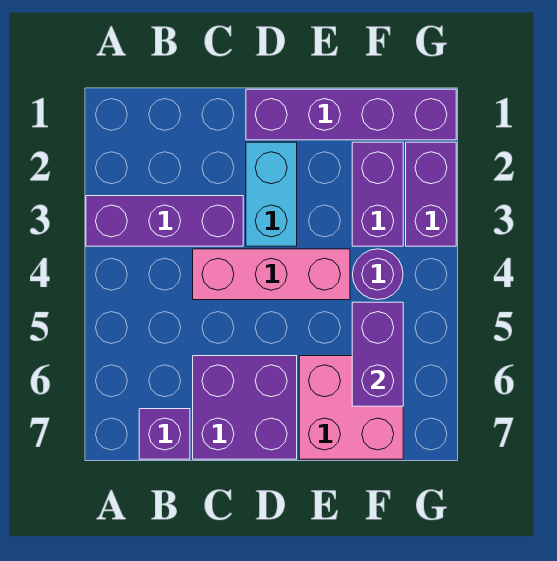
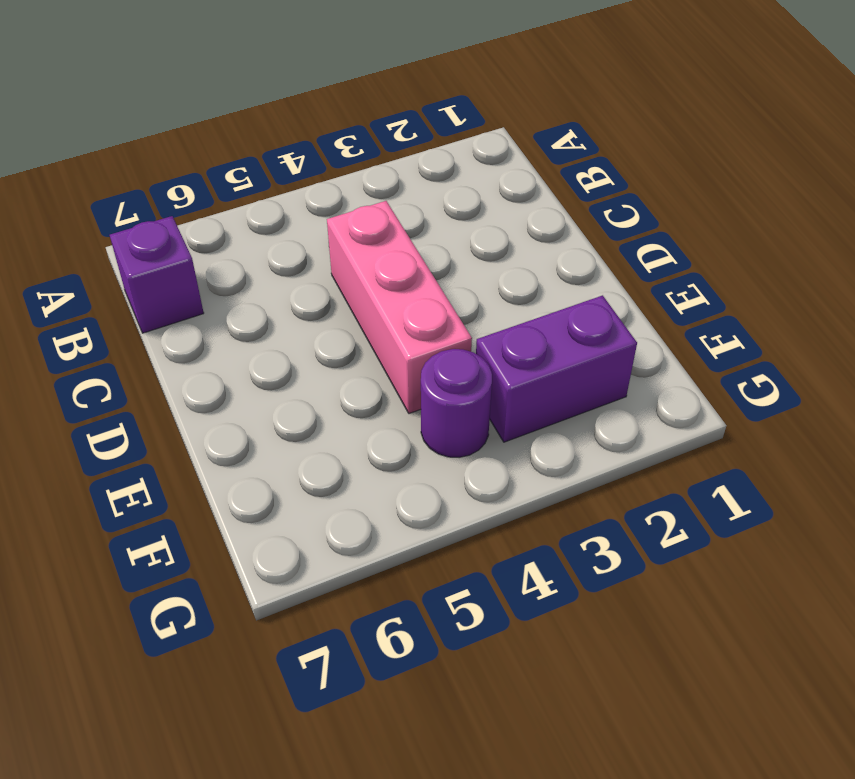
none -> purple 1x3 brick [86,196,243,246]
none -> purple 2x2 brick [193,356,297,459]

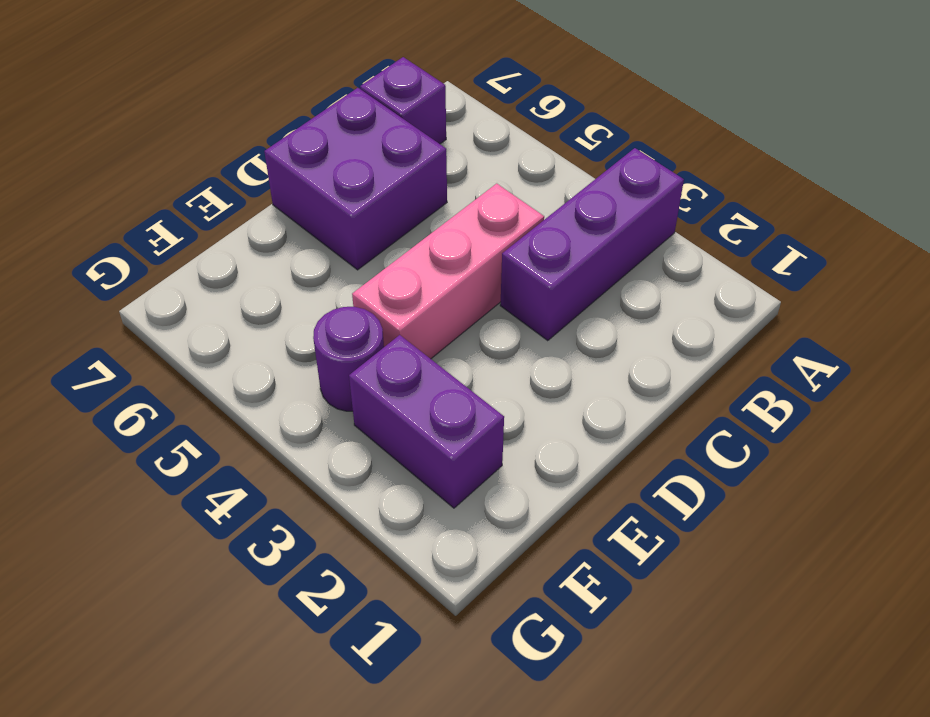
none -> purple 1x4 brick [246,89,456,140]
none -> cyan 1x2 brick [246,142,297,246]

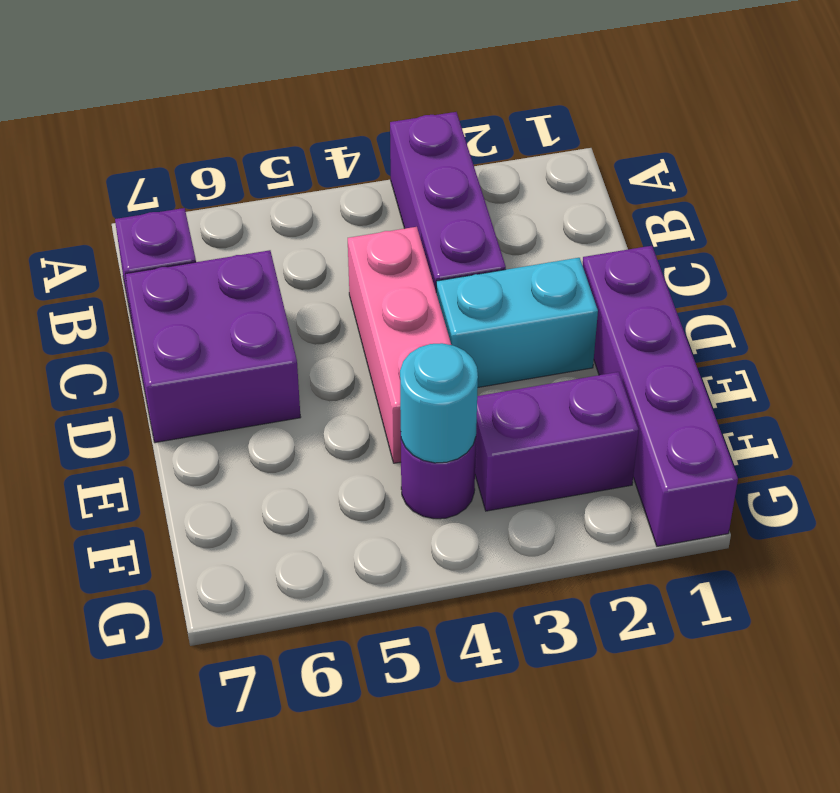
cyan 1x1 round brick [400,343,478,463] -> none
none -> pink 2x2 brick [299,356,403,459]
none -> purple 1x2 brick [406,142,456,246]

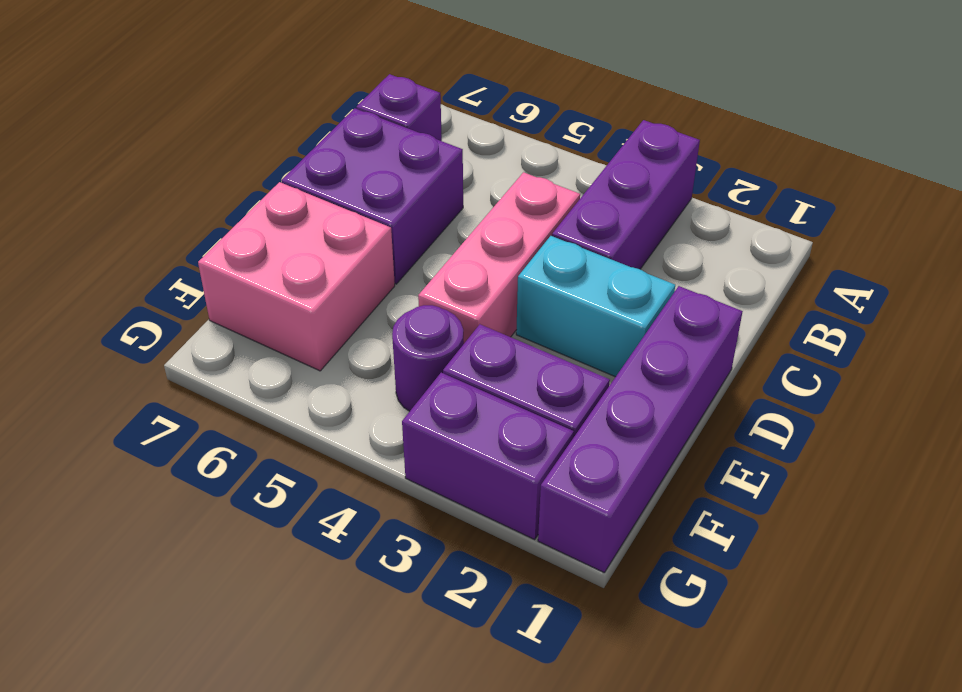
none -> purple 1x2 brick [352,302,403,406]

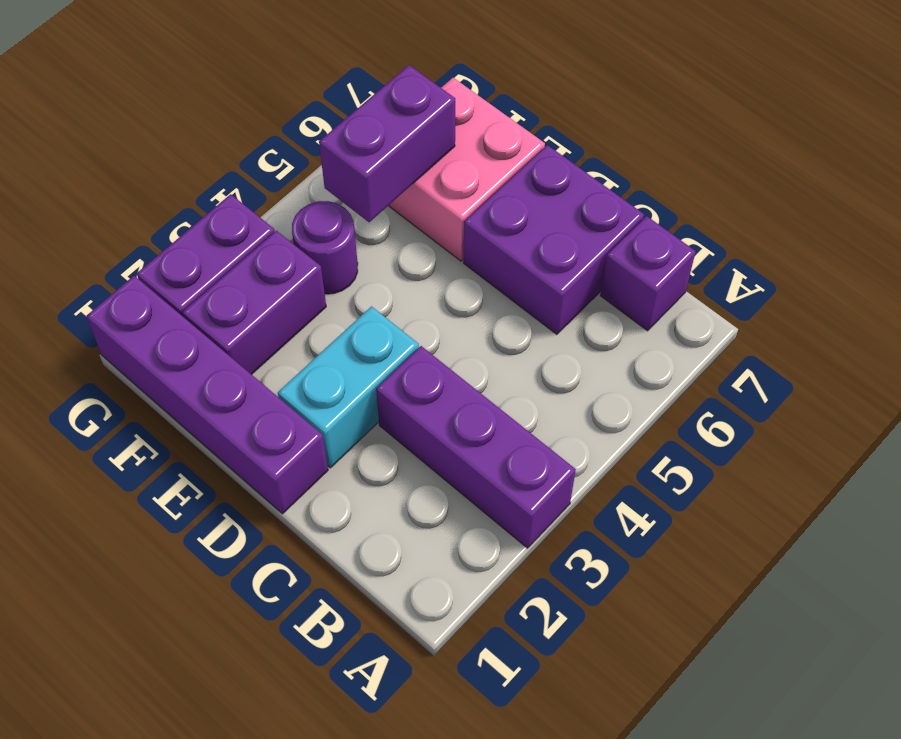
none -> pink 1x3 brick [193,249,350,300]

